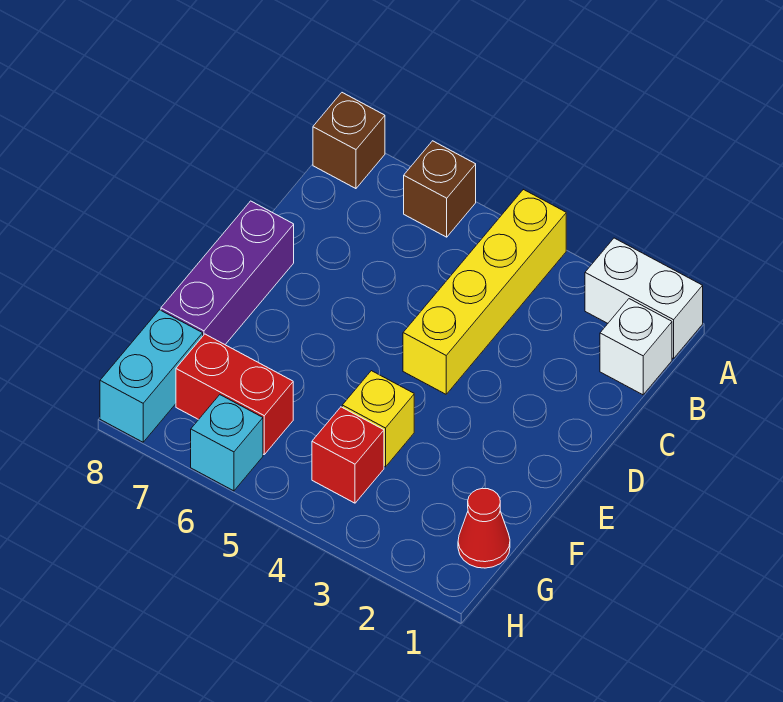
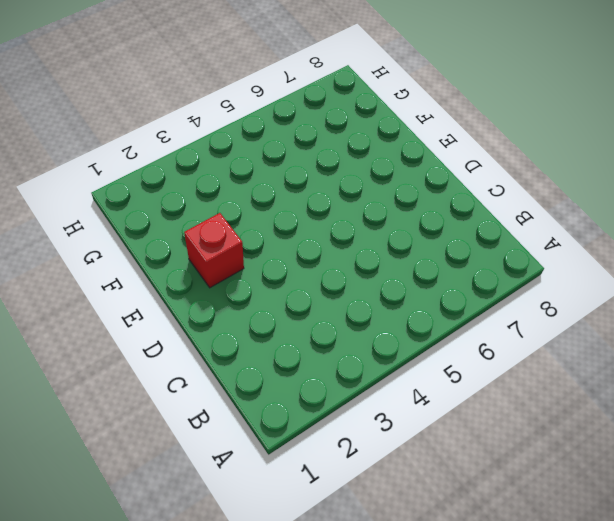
red 1x1 brick [184,213,244,288] -> red 1x1 brick moved to [312,407,384,503]
none -> white 1x2 brick [585,238,703,359]
none -> yellow 1x4 brick [403,189,566,394]
none -> brown 1x1 brick [404,141,476,237]

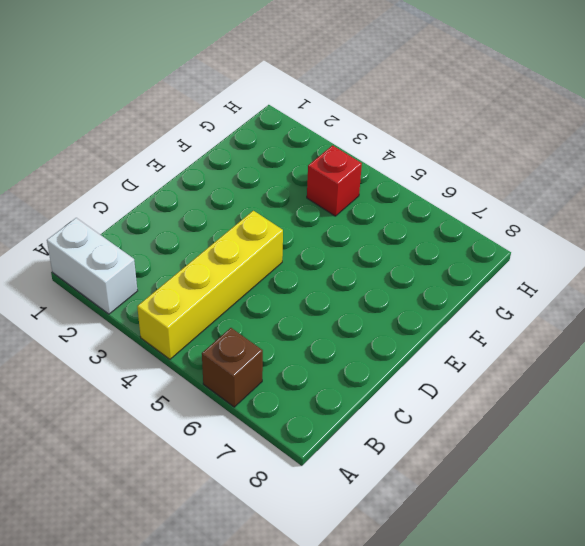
none -> brown 1x1 brick [313,93,385,189]
none -> white 1x1 brick [600,299,672,395]
none -> purple 1x3 brick [161,201,294,344]

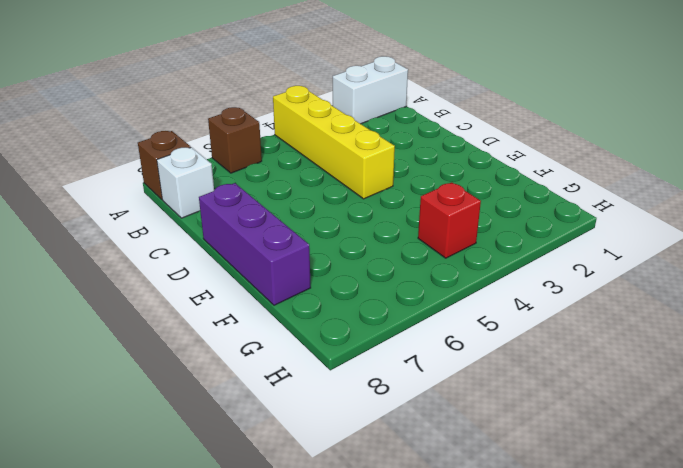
white 1x1 brick [157,147,214,218] -> white 1x1 brick moved to [600,299,672,395]
none -> yellow 1x1 brick [342,371,414,467]
none -> red 1x1 cone [458,488,510,568]
none -> red 1x2 brick [176,334,293,454]

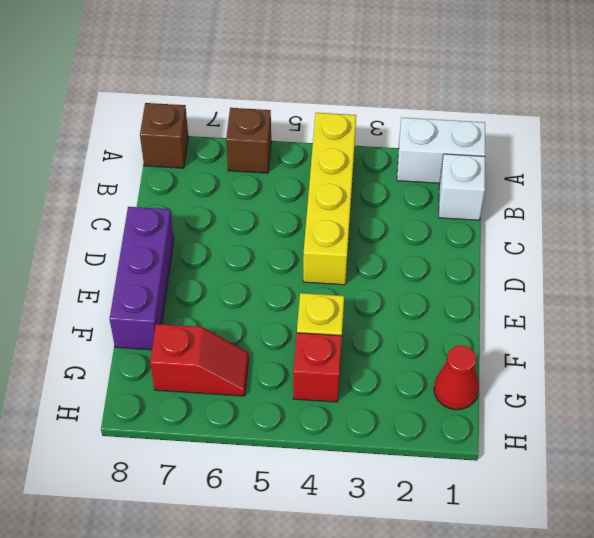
red 1x2 slope [150,324,249,396] -> red 1x2 brick [176,334,293,454]
none -> cyan 1x2 brick [100,310,203,442]
none -> cyan 1x1 brick [191,395,263,491]

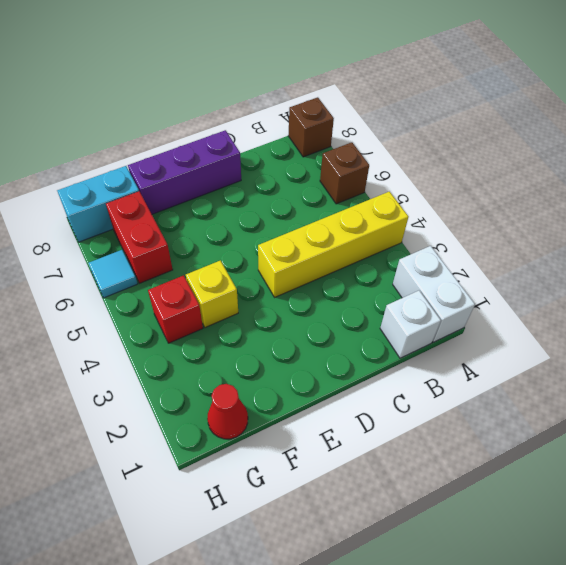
cyan 1x1 tile [89,250,138,298] -> cyan 1x1 brick [191,395,263,491]

